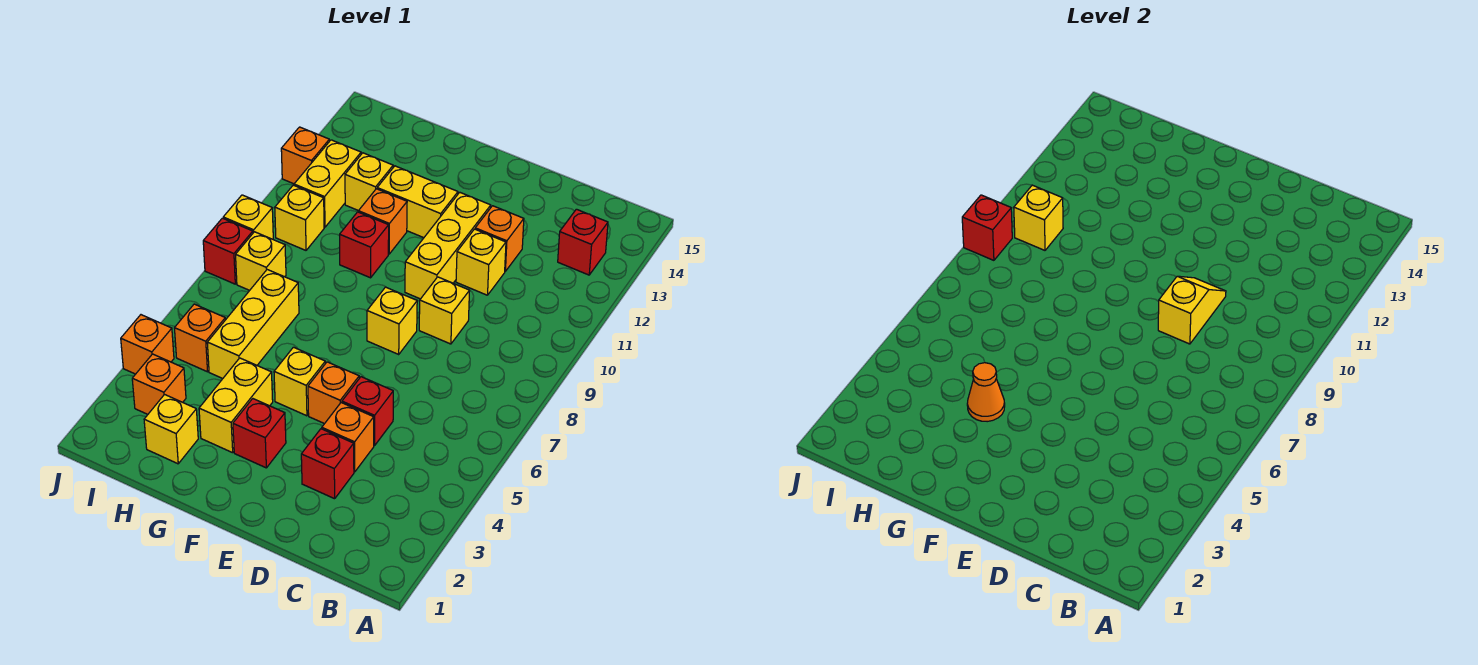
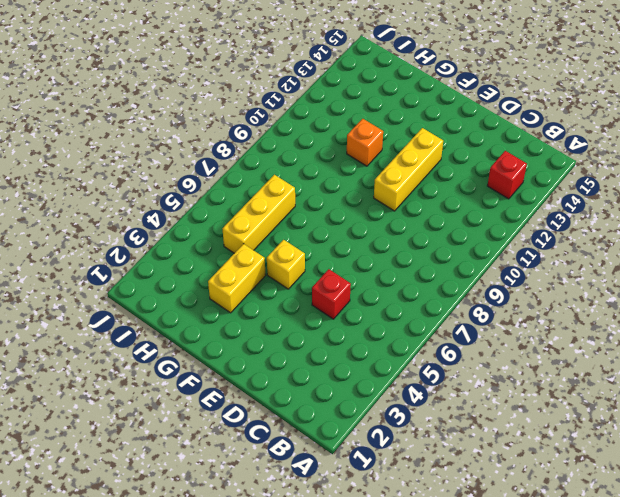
none -> red 1x1 brick [301,429,354,499]
none -> orange 1x1 brick [322,403,374,472]
none -> yellow 1x1 brick [419,277,470,344]
none -> yellow 1x1 brick [456,229,506,295]

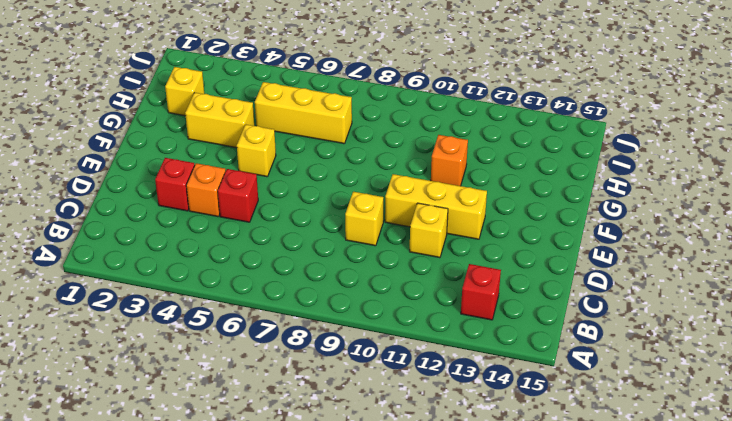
none -> orange 1x1 brick [475,206,524,271]
none -> orange 1x1 brick [308,362,359,424]
none -> yellow 1x1 brick [367,287,417,354]
none -> red 1x1 brick [233,399,286,468]

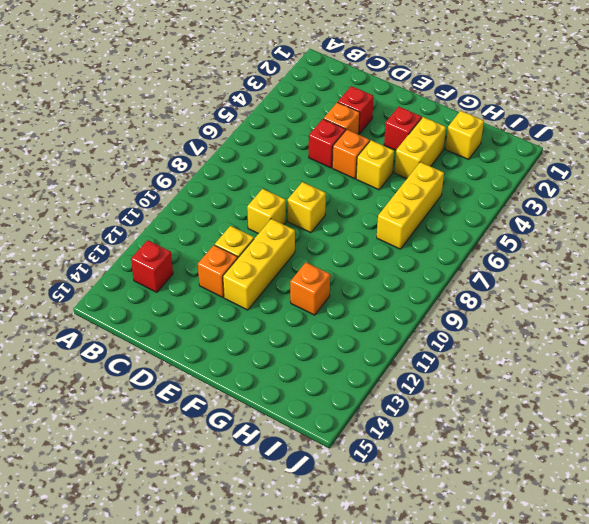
none -> yellow 1x2 brick [377,166,458,238]
none -> red 1x1 brick [340,212,389,278]
none -> yellow 1x1 brick [345,153,393,211]
none -> orange 1x1 brick [132,354,186,414]

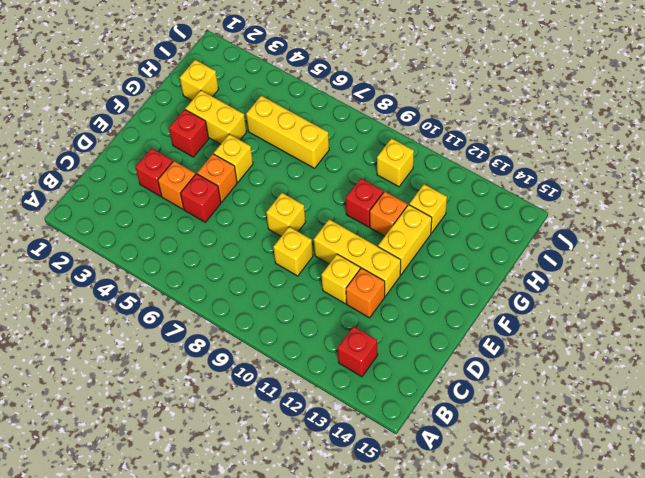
none -> orange 1x1 brick [132,354,186,414]
none -> orange 1x1 brick [175,304,225,372]
none -> yellow 1x1 brick [236,232,286,290]
none -> yellow 1x2 brick [294,140,361,227]

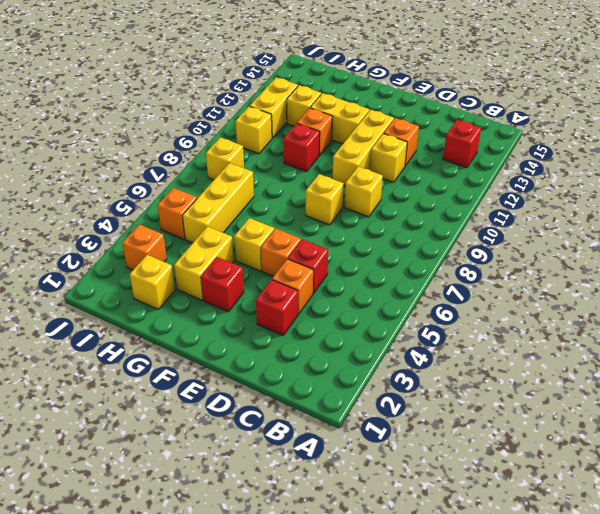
none -> orange 1x1 brick [121,315,174,374]
none -> red 1x1 brick [203,218,253,284]
none -> yellow 1x1 brick [223,195,273,239]
none -> orange 1x1 brick [281,127,329,184]

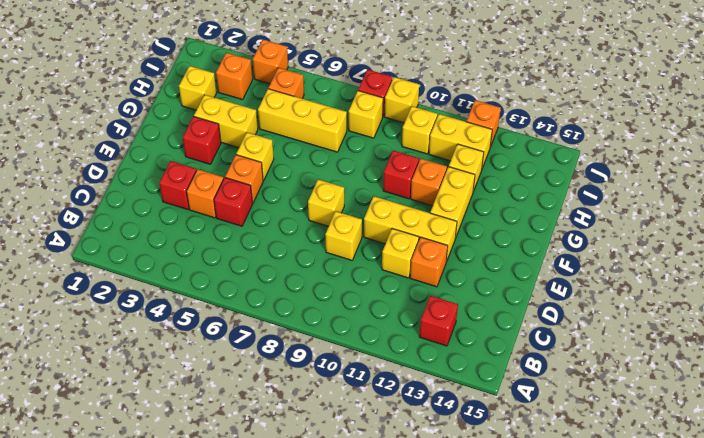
none -> yellow 1x2 slope [1158,276,1226,344]
none -> orange 1x1 cone [967,363,1005,422]
none -> yellow 1x1 brick [1014,185,1063,250]
none -> red 1x1 brick [962,195,1012,260]

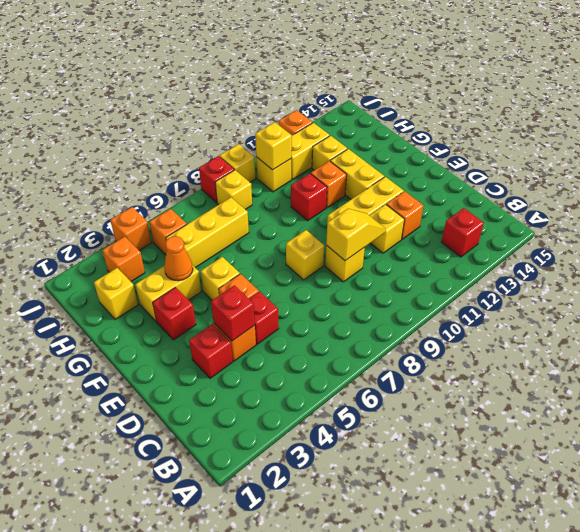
red 1x1 brick [211,285,255,341] -> red 1x1 brick moved to [962,195,1012,260]

